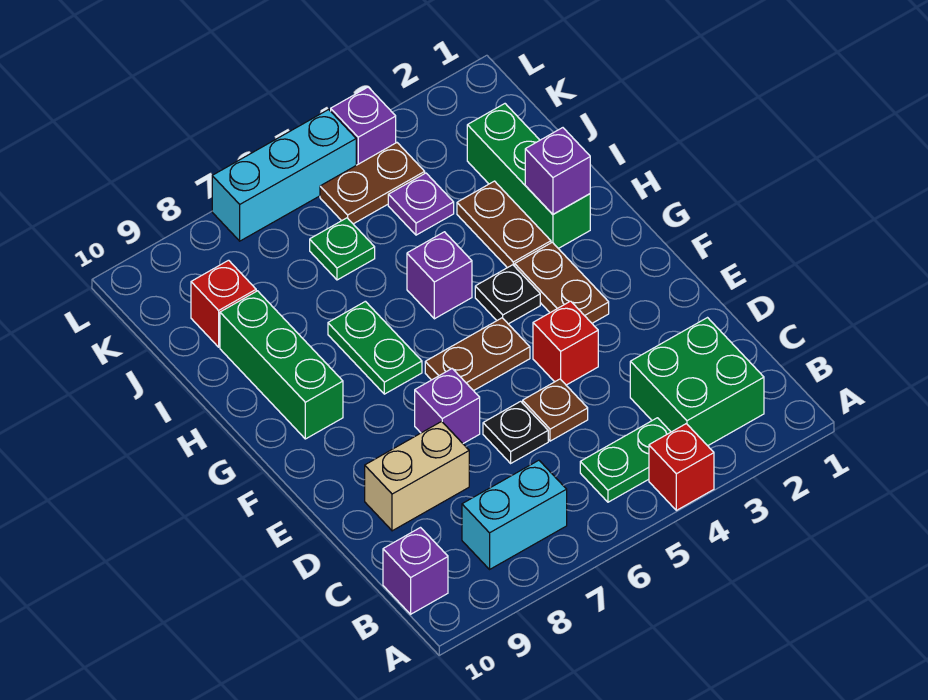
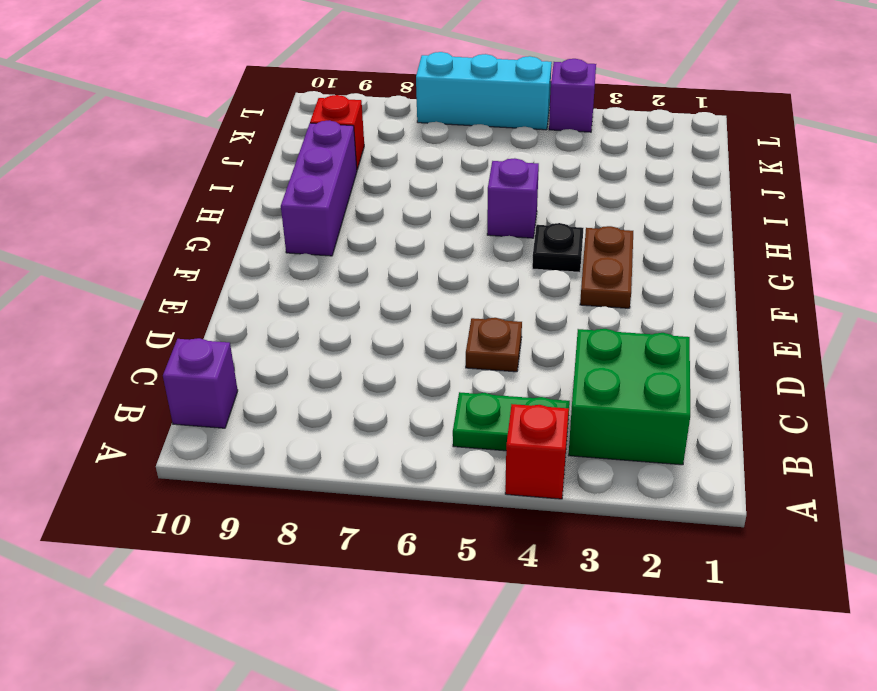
purple 1x3 brick [281,120,357,256] -> green 1x3 brick [220,291,343,439]
none -> cyan 1x2 brick [462,460,567,569]
none -> black 1x1 plate [483,401,548,463]
none -> tan 1x2 brick [365,421,469,531]

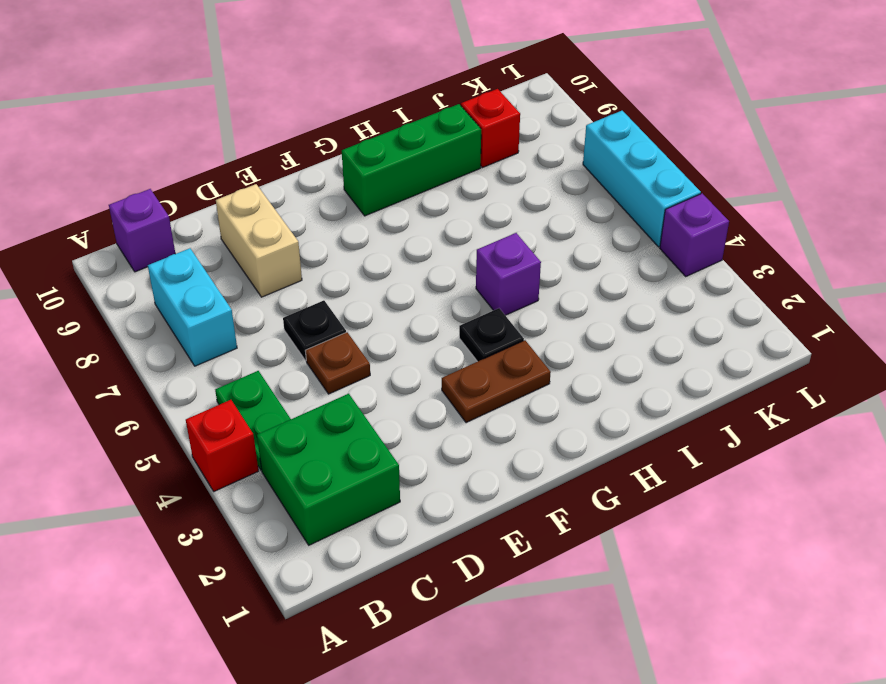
none -> red 1x1 brick [533,301,598,385]
none -> purple 1x1 brick [415,369,480,443]
none -> brown 1x2 plate [425,318,530,391]

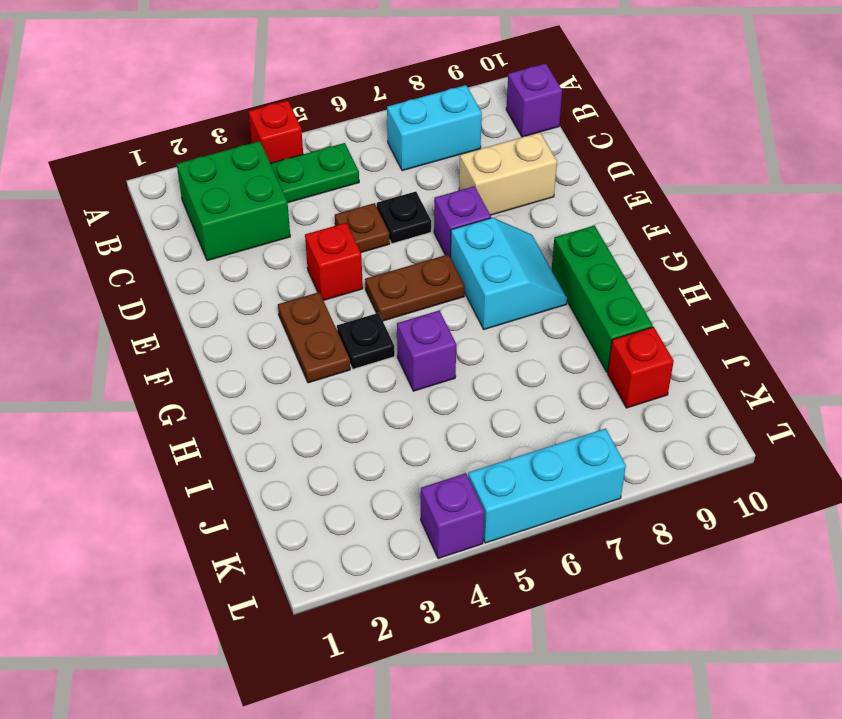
cyan 2x2 slope [451,218,567,329] -> green 1x2 plate [328,301,422,394]
none -> green 1x3 brick [467,104,590,248]
none -> brown 1x2 plate [457,181,551,268]
none -> purple 1x1 plate [388,173,454,235]

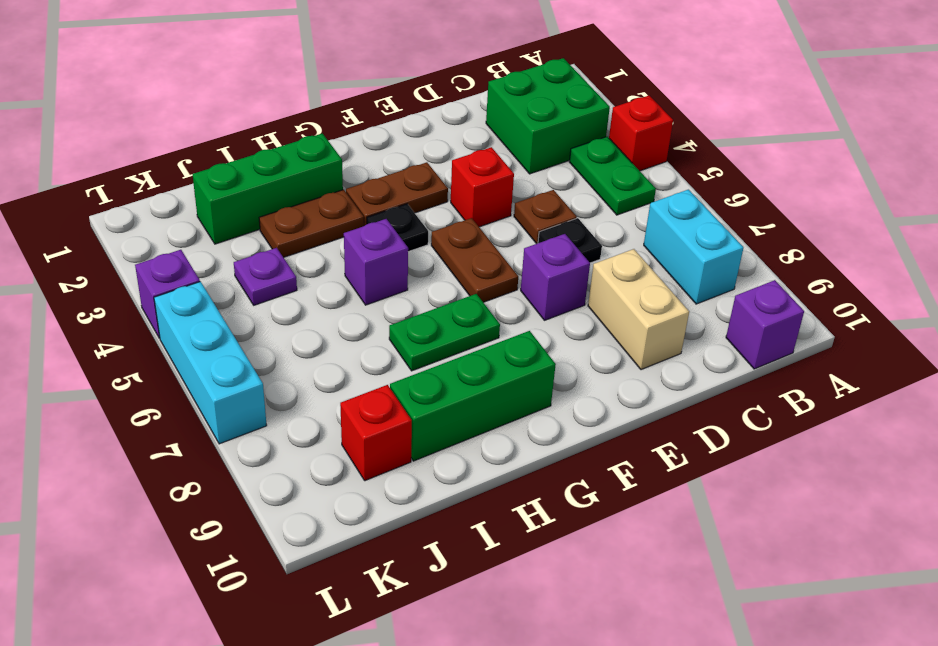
none -> green 1x1 plate [310,218,375,280]
none -> brown 1x2 plate [320,143,425,224]
none -> purple 1x1 brick [525,128,590,214]

